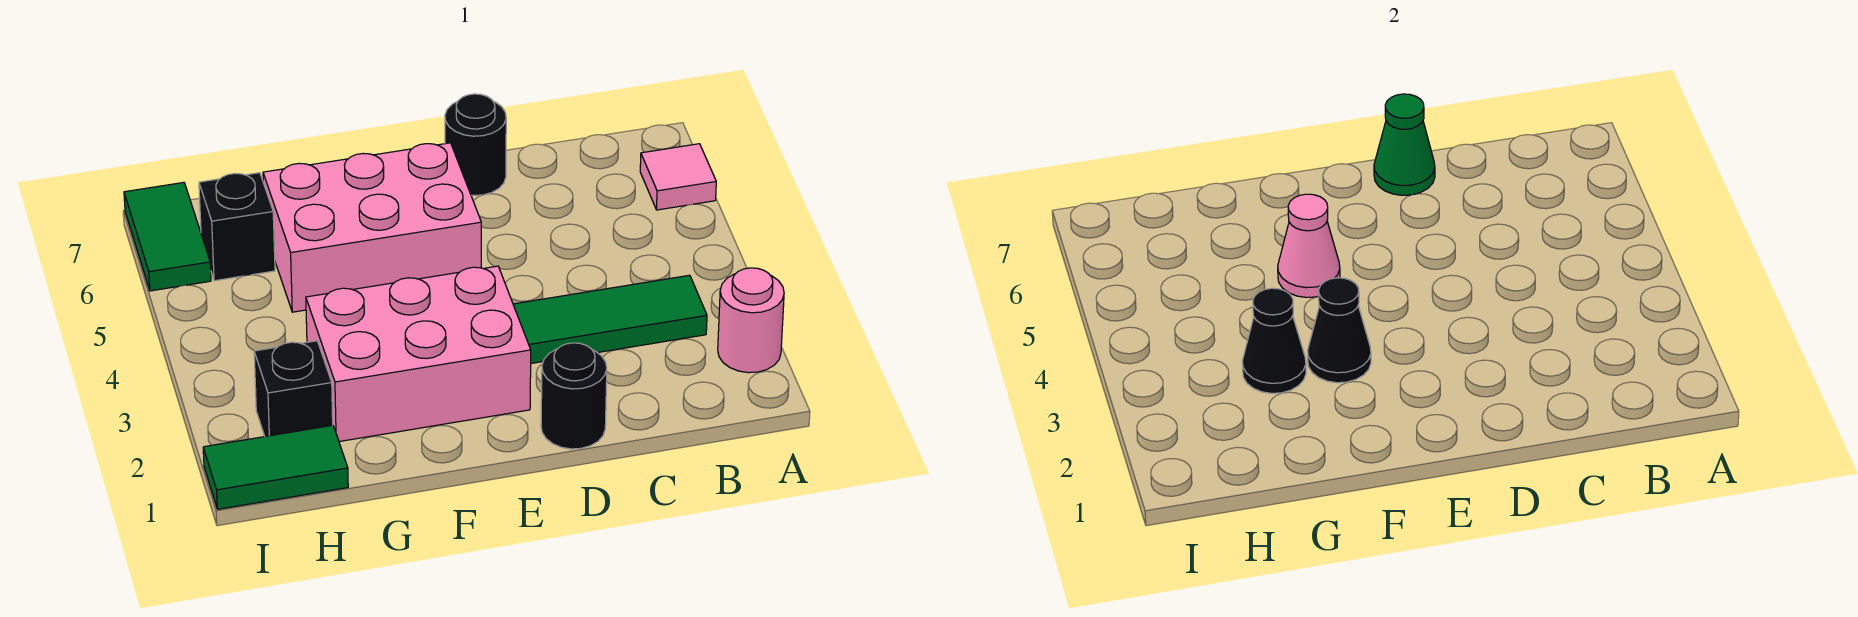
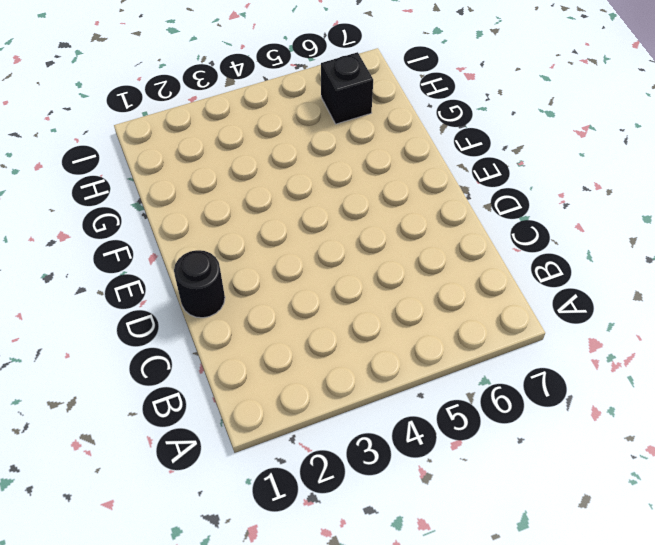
none -> pink 1x1 round brick [718,268,784,373]
none -> pink 1x1 tile [640,144,716,210]
none -> green 1x3 tile [513,275,707,363]

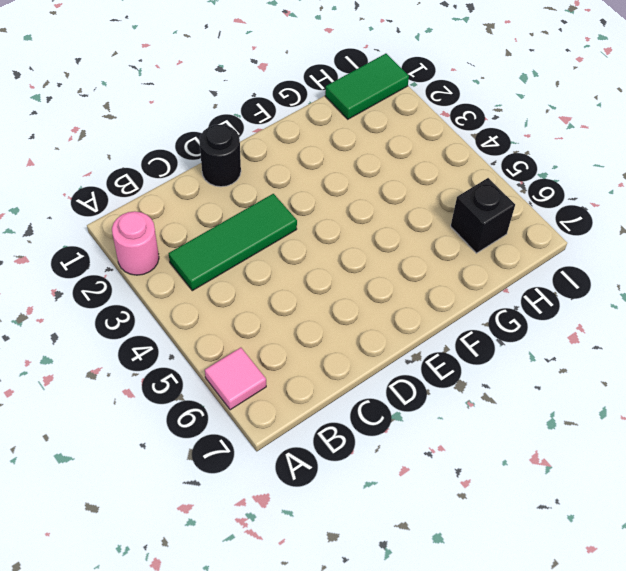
none -> black 1x1 round brick [445,94,506,195]
none -> pink 2x3 brick [306,266,531,442]
none -> pink 2x3 brick [263,143,481,312]

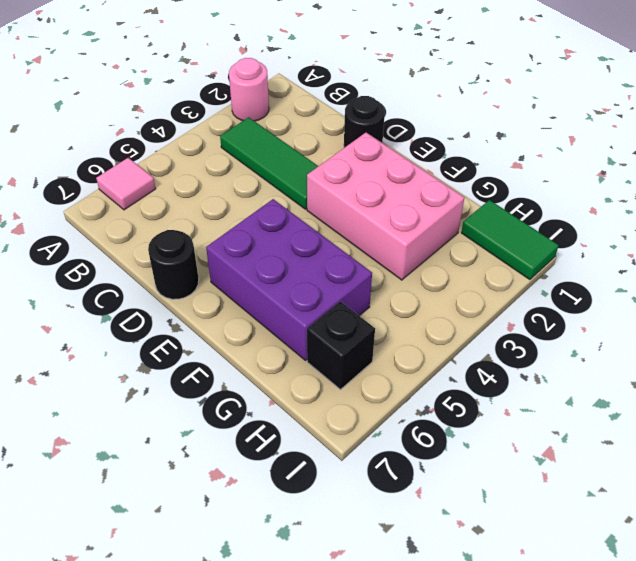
purple 2x3 brick [206,199,372,360] -> pink 2x3 brick [263,143,481,312]
none -> black 1x1 brick [254,341,333,436]
none -> green 1x2 tile [124,182,211,291]
none -> green 1x1 cone [1374,94,1435,195]

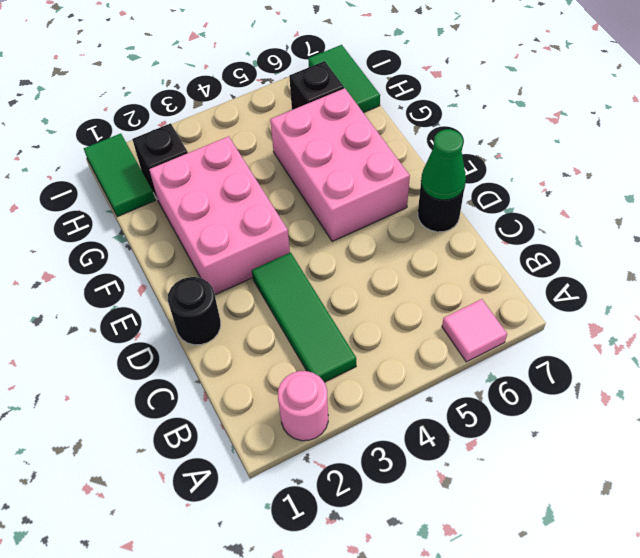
green 1x2 tile [308,45,380,113] -> green 1x2 tile turned to [124,182,211,291]
none -> black 1x1 cone [1308,278,1371,383]
none -> pink 1x1 cone [1278,194,1340,297]
none -> black 1x1 cone [1242,288,1306,393]

